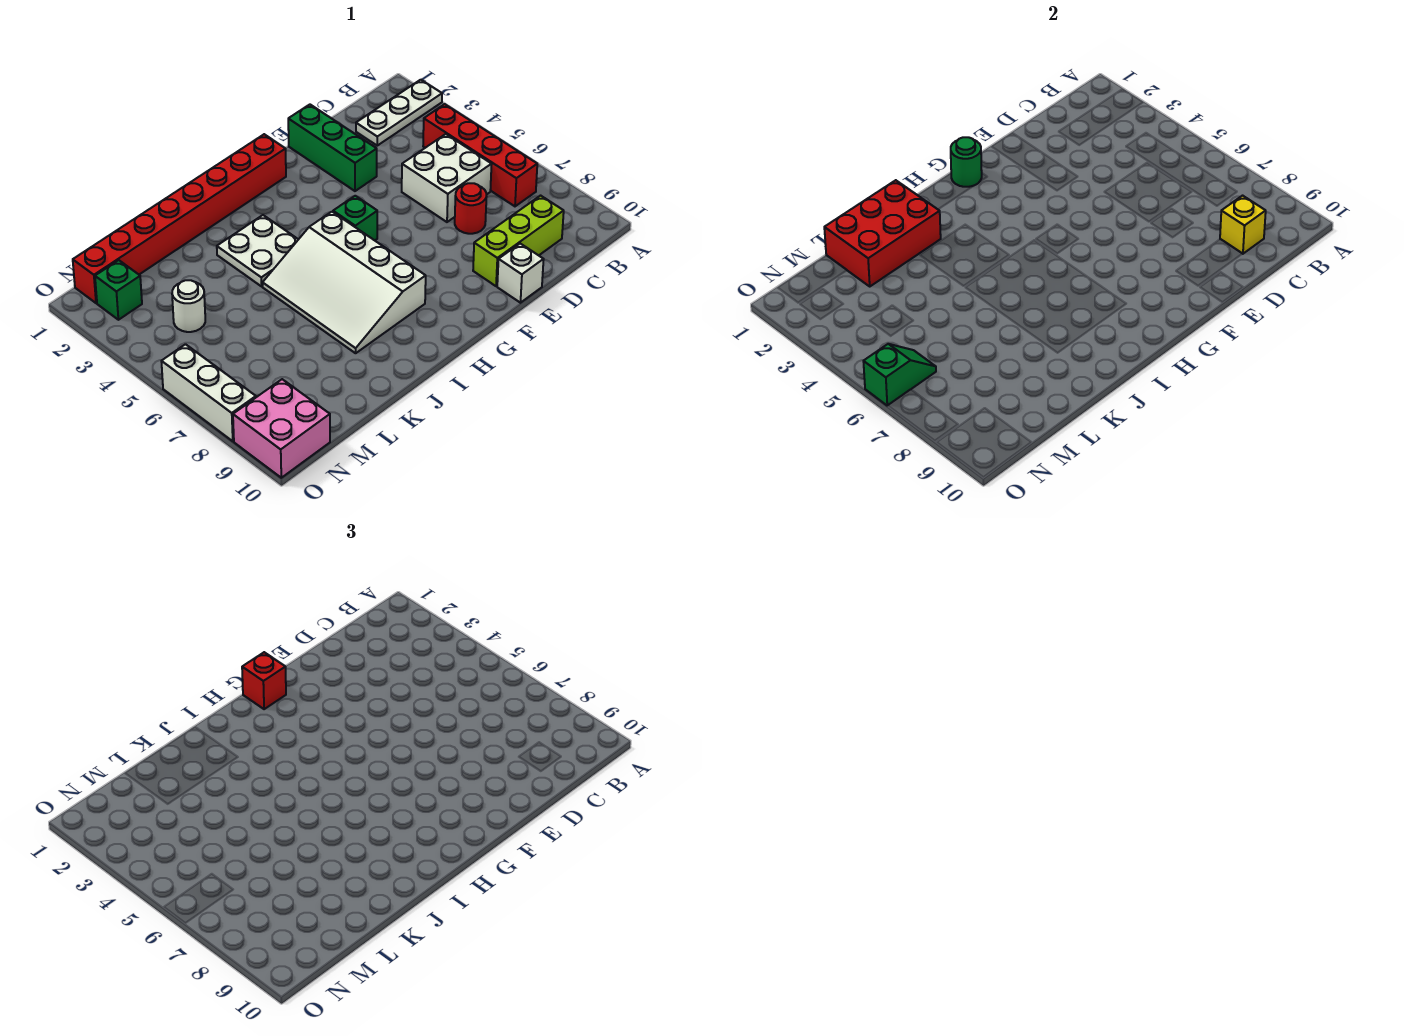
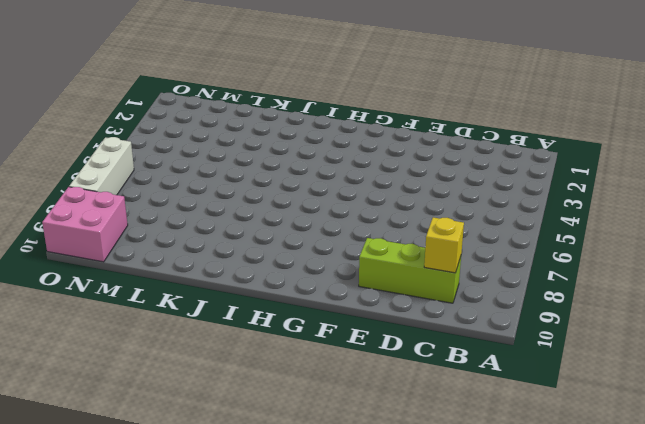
none -> white 1x3 plate [356,80,442,146]
none -> red 1x4 brick [423,104,537,206]
none -> white 2x2 brick [402,134,492,222]

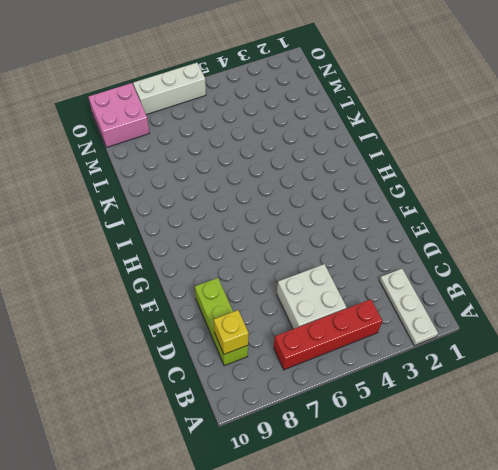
none -> red 1x1 round brick [455,183,487,234]
none -> green 1x3 brick [288,105,377,191]
none -> white 1x1 brick [497,244,544,303]

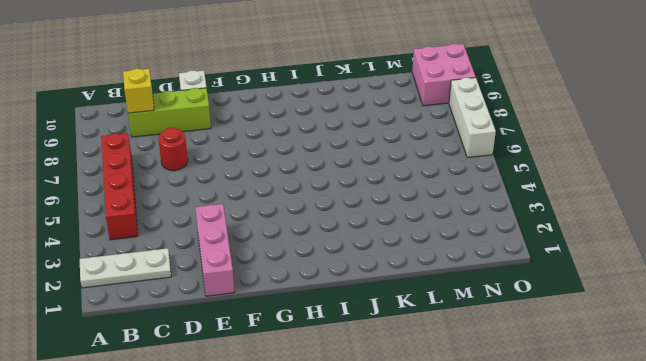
pink 1x3 brick [195,204,235,296] -> green 1x3 brick [288,105,377,191]
none -> white 2x2 brick [402,134,492,222]
none -> red 1x8 brick [73,134,286,303]
none -> green 1x1 brick [333,196,377,240]

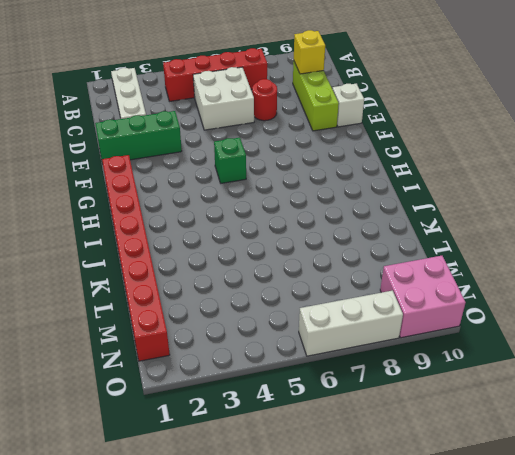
none -> white 3x4 slope [263,212,426,353]
none -> white 2x2 plate [217,215,298,286]
none -> white 1x1 round brick [172,280,205,332]

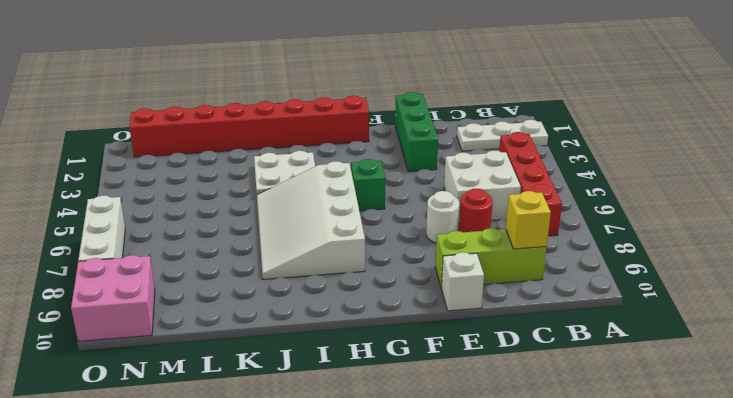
white 1x1 round brick [426,191,459,243] -> white 1x1 round brick moved to [172,280,205,332]
none -> green 1x1 brick [95,260,142,320]
none -> green 1x1 round brick [951,137,982,187]
none -> red 2x3 brick [824,180,941,286]

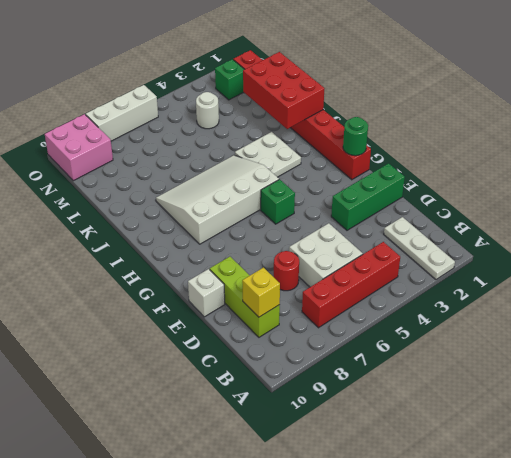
none -> green 1x2 slope [863,344,936,406]
none -> red 1x1 brick [242,652,286,709]

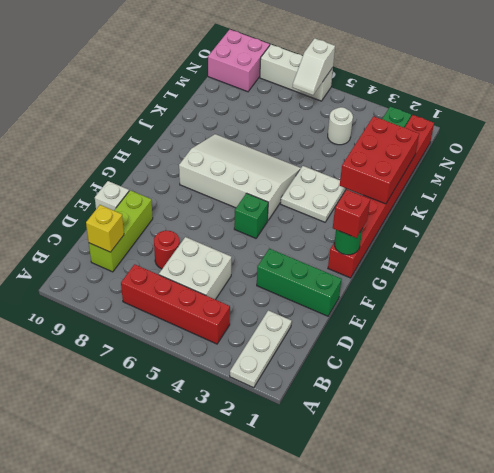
white 1x2 slope [293,38,335,95] -> green 1x2 slope [863,344,936,406]

